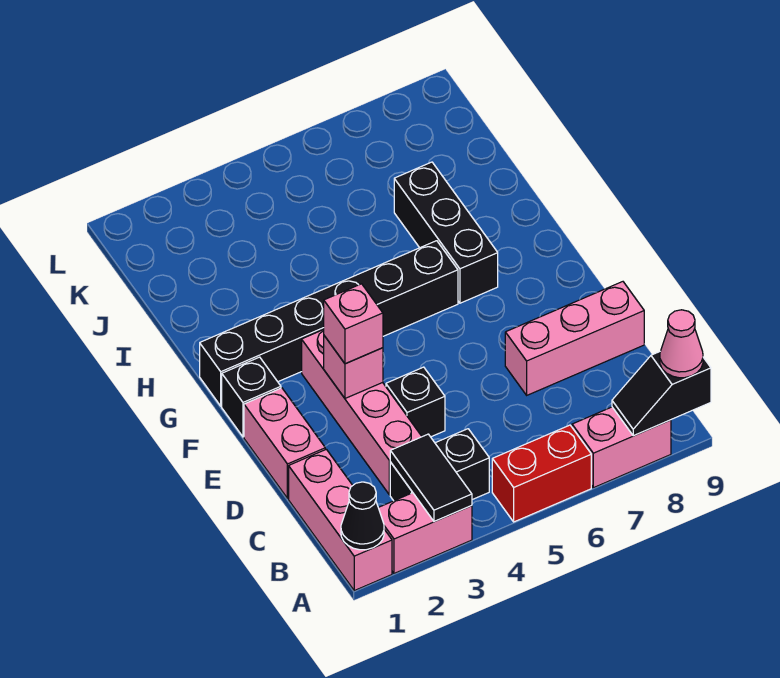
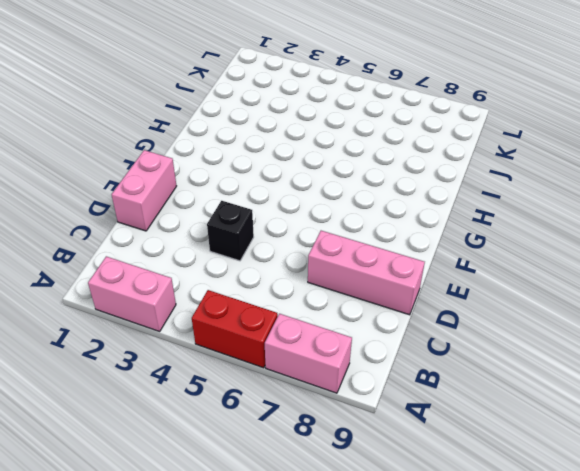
none -> pink 1x3 brick [289,449,392,591]
none -> black 1x2 brick [390,429,489,501]
none -> pink 1x4 brick [302,330,422,495]

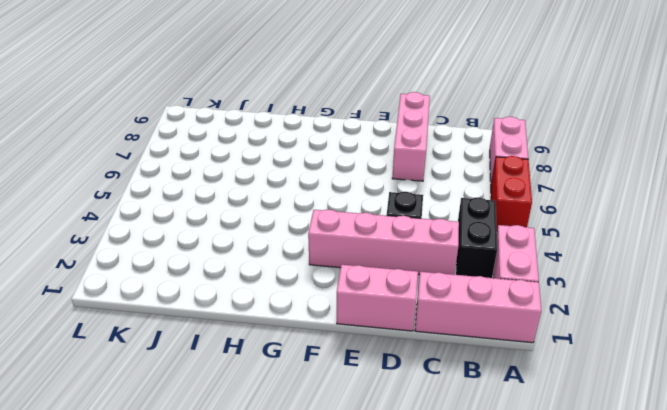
none -> black 1x1 brick [222,357,281,437]
none -> black 1x6 brick [200,241,458,406]
none -> black 1x3 brick [394,162,498,303]

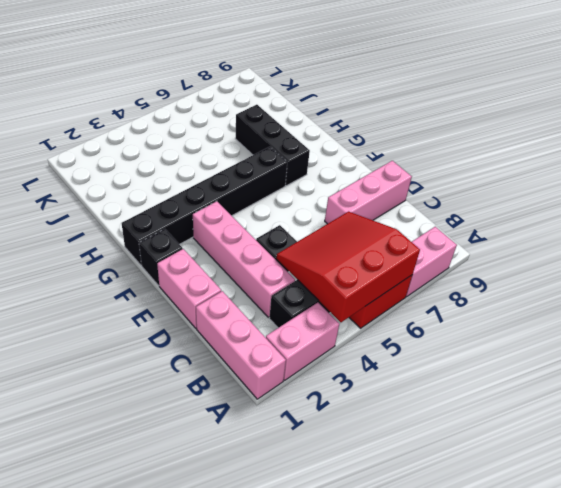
red 3x3 slope [276,212,420,322] -> none
none -> black 1x1 cone [341,482,384,550]
none -> black 1x2 tile [390,434,472,522]
none -> black 1x2 slope [612,352,711,436]

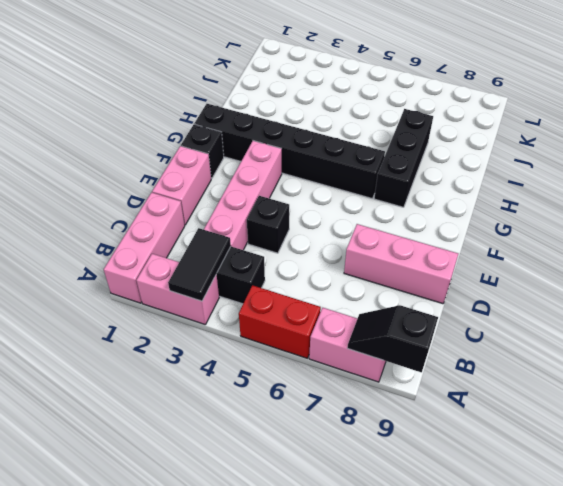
none -> black 1x1 cone [341,482,384,550]
none -> pink 1x1 brick [324,336,383,398]
none -> pink 1x1 cone [660,310,703,378]

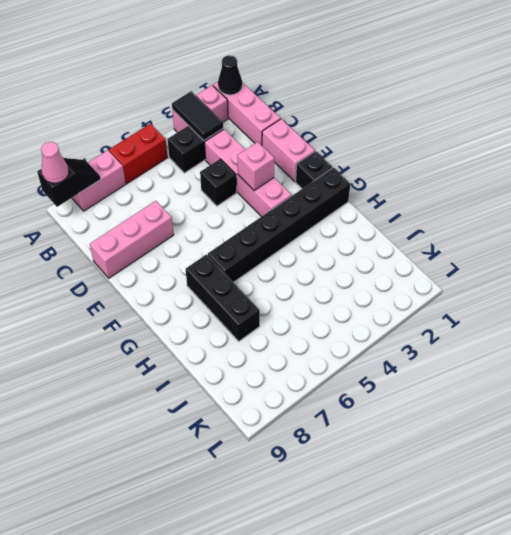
none -> pink 1x1 brick [324,284,383,364]

